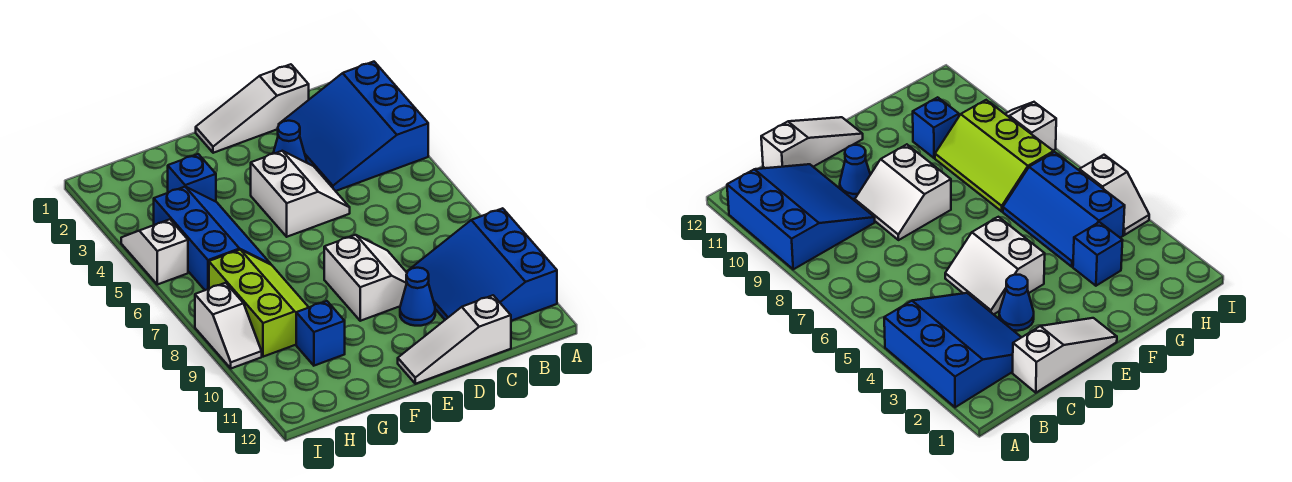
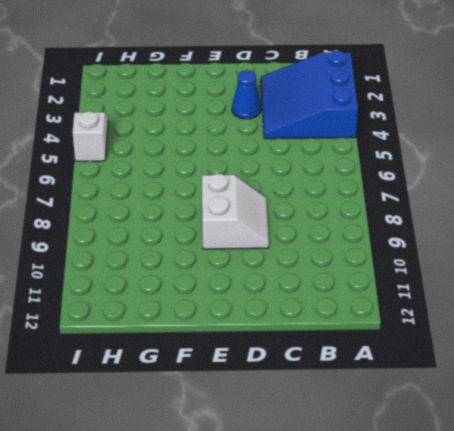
none -> blue 3x3 slope [407,208,557,321]
none -> white 1x3 slope [196,64,309,153]
none -> white 1x3 slope [398,295,511,384]

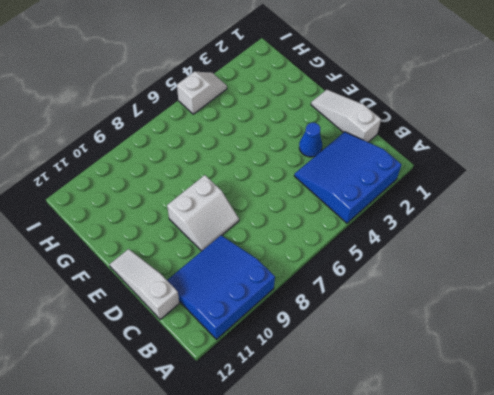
none -> white 2x2 slope [251,151,350,237]
none -> blue 1x1 cone [400,268,435,326]
none -> blue 1x1 brick [168,154,216,202]

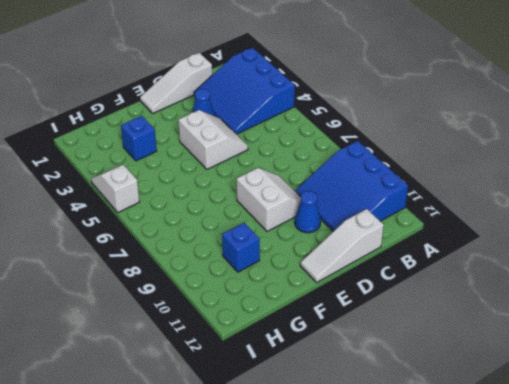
none -> blue 2x3 slope [154,187,271,290]
none -> lime 2x3 slope [209,250,309,357]
none -> white 1x2 slope [195,283,262,368]

